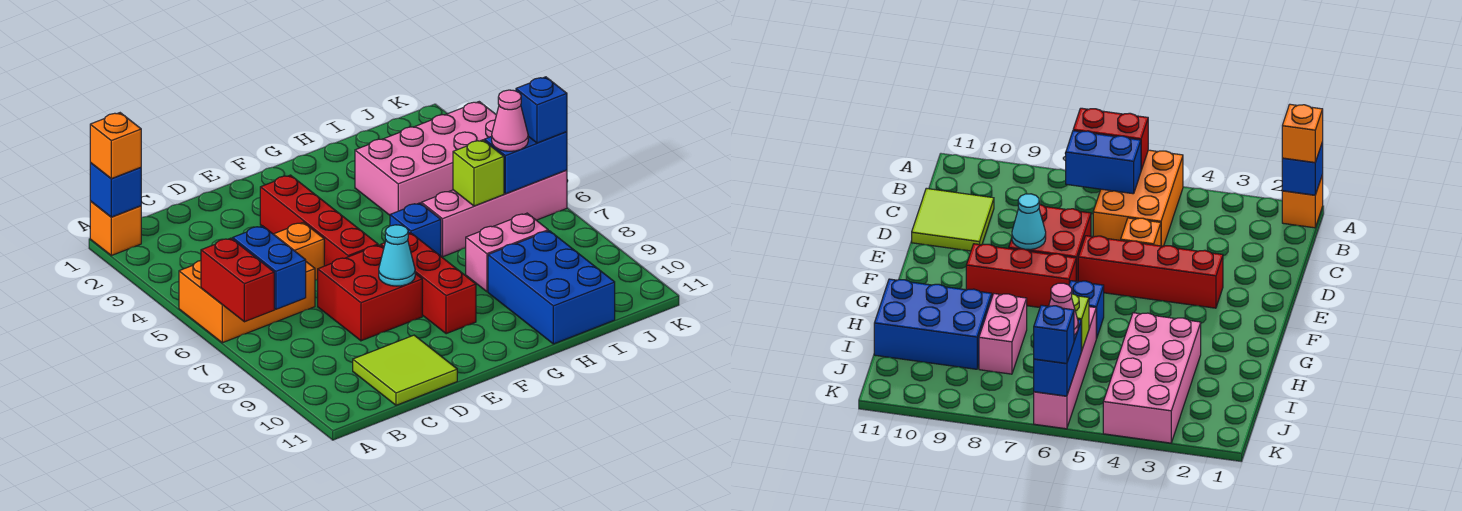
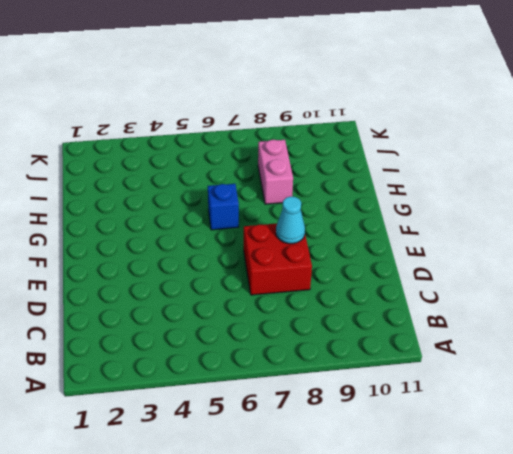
none -> orange 1x1 brick [90,201,141,256]
none -> orange 2x3 brick [179,261,315,343]
none -> lime 2x2 tile [353,335,457,405]

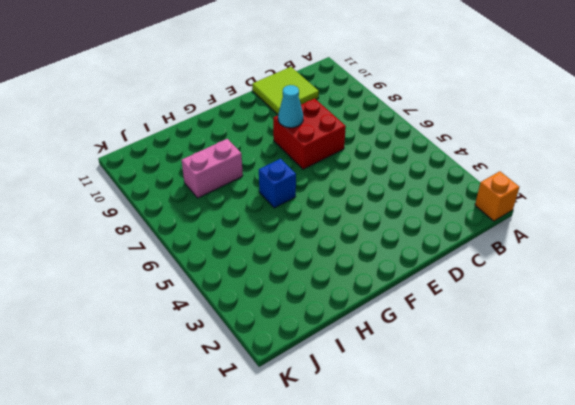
none -> orange 2x3 brick [179,261,315,343]
none -> orange 1x1 brick [274,222,324,280]
none -> red 1x4 brick [260,175,378,266]

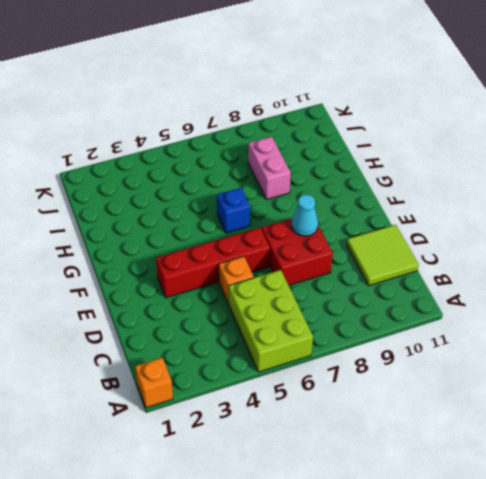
lime 2x3 brick [229,270,313,372] -> orange 2x3 brick [179,261,315,343]
none -> red 1x3 brick [381,233,476,334]
none -> pink 2x4 brick [355,102,496,215]
none -> pink 1x4 brick [421,170,567,257]

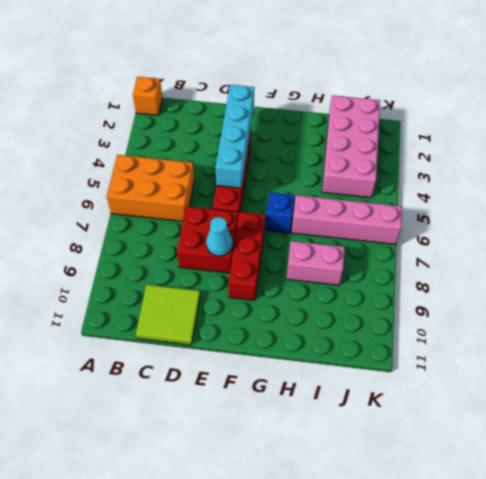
cyan 1x4 brick [215,85,254,188] -> none
pink 2x4 brick [322,96,380,198] -> pink 2x4 brick turned to [355,102,496,215]
none -> orange 1x1 brick [274,222,324,280]
none -> blue 2x3 brick [488,231,615,344]
none -> blue 1x1 brick [90,163,141,217]

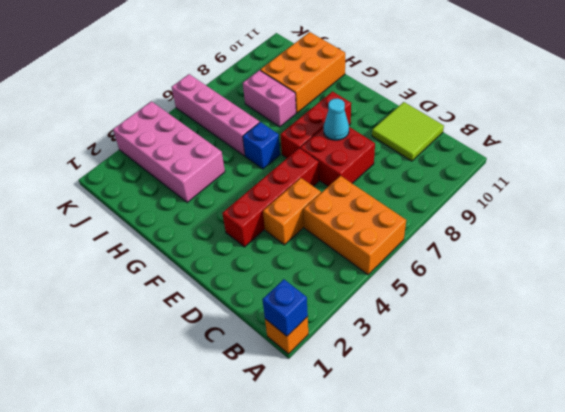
orange 1x2 brick [263,178,321,245] -> orange 1x1 brick [274,222,324,280]
orange 2x3 brick [260,32,345,113] -> blue 2x3 brick [488,231,615,344]
none -> red 1x2 brick [201,238,274,322]
none -> blue 1x2 brick [233,226,306,309]
none -> lime 1x1 brick [453,140,504,206]

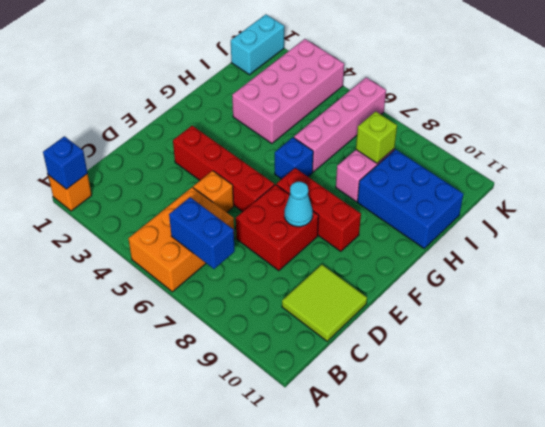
lime 1x1 brick [356,111,397,163] -> lime 1x1 brick moved to [453,140,504,206]
cyan 1x2 brick [231,14,284,75] -> none
none -> red 1x2 brick [201,238,274,322]
none -> blue 1x2 brick [484,132,567,194]
none -> orange 1x1 brick [90,113,141,179]

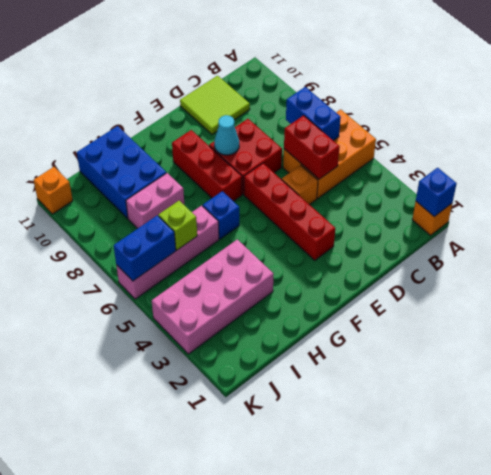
red 1x2 brick [284,115,340,179] -> red 1x2 brick moved to [201,238,274,322]
orange 1x1 brick [33,167,73,214] -> orange 1x1 brick moved to [90,113,141,179]
none -> pink 1x1 cone [492,90,528,151]
none -> blue 1x1 brick [516,77,567,143]

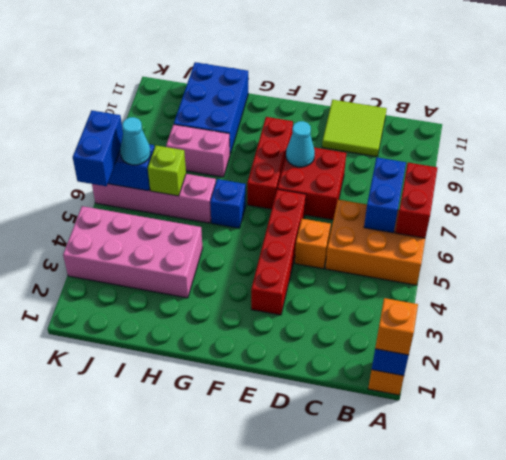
cyan 1x1 cone [120,117,151,165] -> pink 1x1 cone [492,90,528,151]
blue 1x2 brick [73,110,123,186] -> blue 1x1 brick [516,77,567,143]

